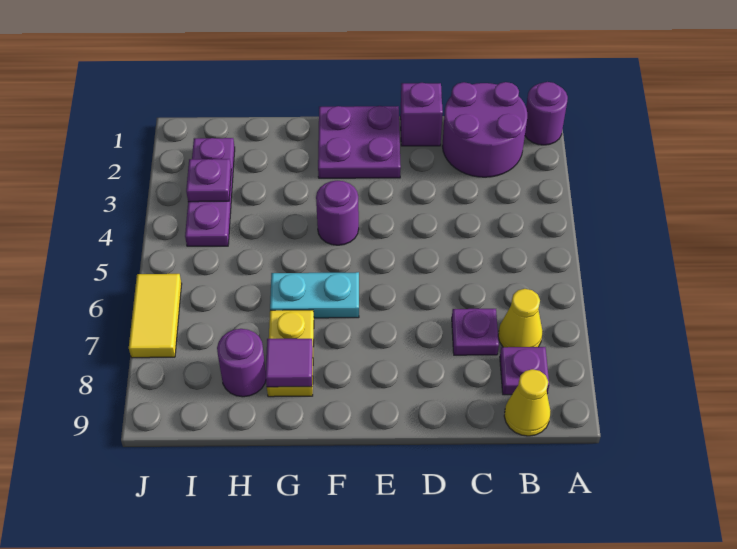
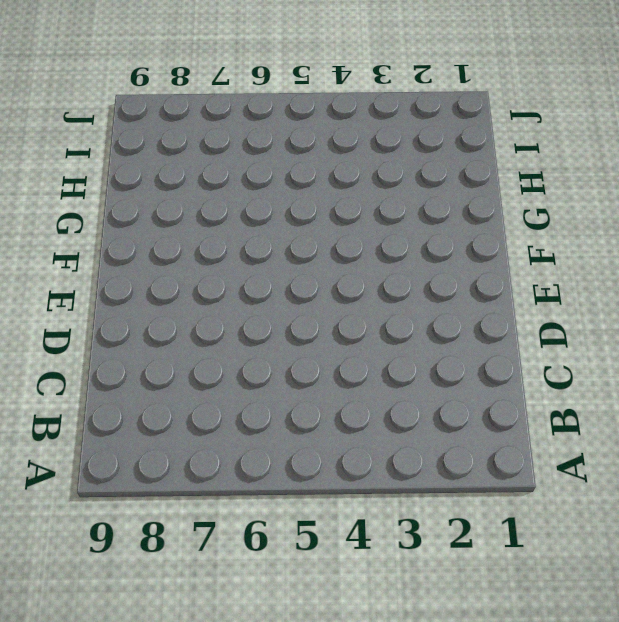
none -> purple 1x1 round brick [525,82,568,145]
none -> purple 2x2 round brick [442,82,527,177]
none -> yellow 1x1 cone [498,289,543,347]

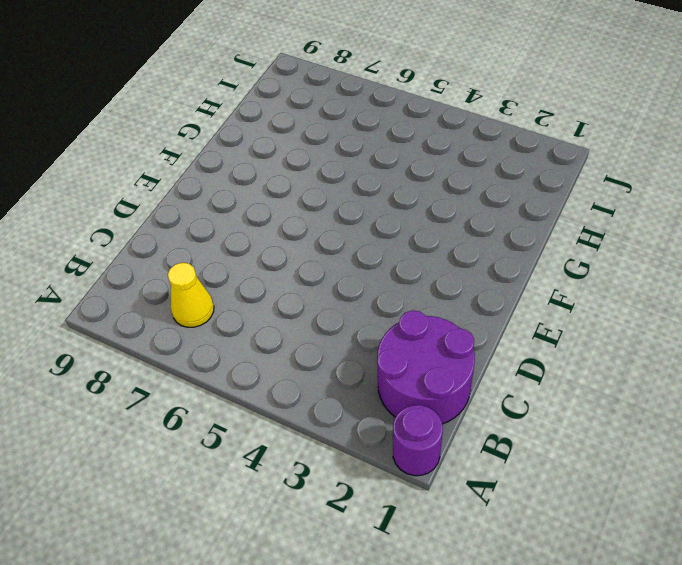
none -> purple 1x1 plate [500,347,549,395]
none -> yellow 1x1 cone [504,369,551,436]
none -> purple 1x1 plate [452,309,499,355]

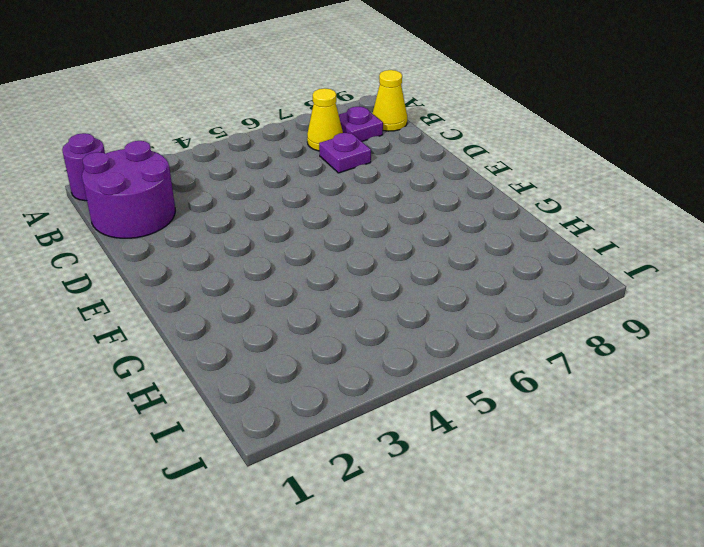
none -> purple 1x1 brick [400,83,443,146]
none -> purple 2x2 plate [318,106,401,178]
none -> purple 1x1 round brick [316,181,359,245]

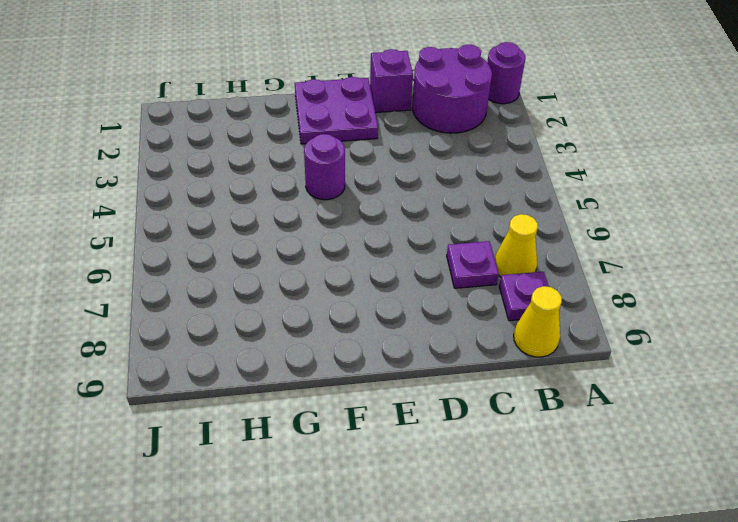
none -> cyan 1x2 plate [270,272,359,318]
none -> yellow 1x2 plate [267,310,314,397]
none -> purple 1x1 round brick [217,329,266,397]

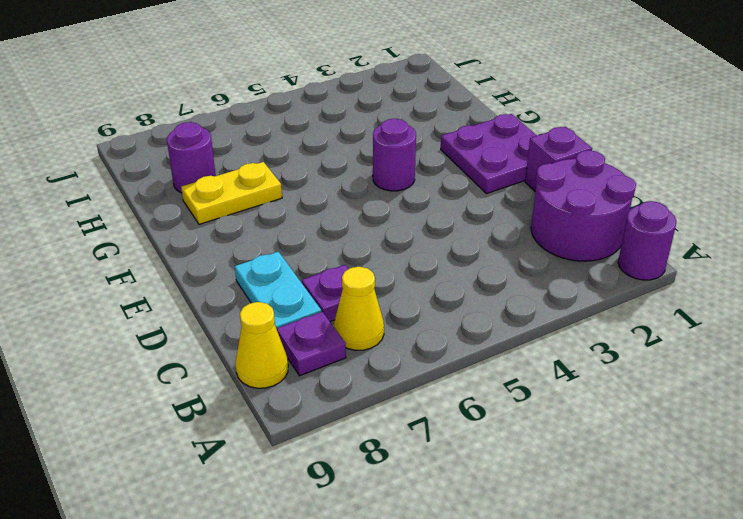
cyan 1x2 plate [235,252,321,329] -> cyan 1x2 plate moved to [270,272,359,318]
none -> purple 1x3 plate [185,138,235,246]
none -> yellow 1x2 tile [129,274,182,358]
none -> purple 1x1 tile [266,339,313,387]

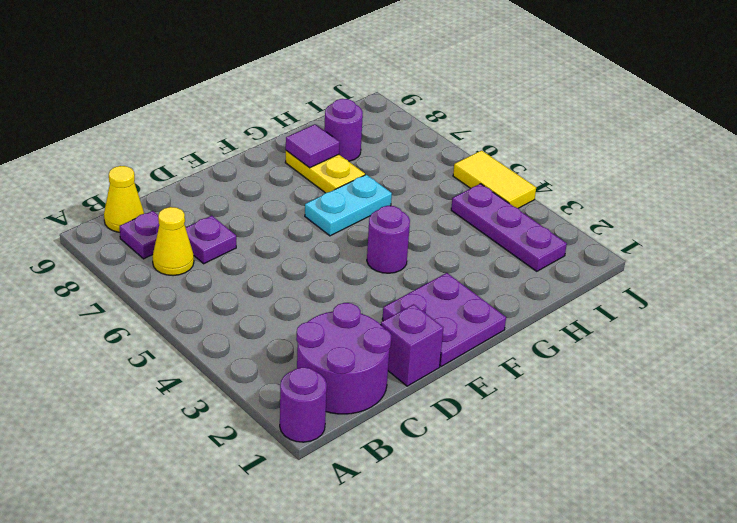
yellow 1x2 tile [453,150,536,208] -> yellow 1x2 tile moved to [129,274,182,358]
none -> purple 1x1 plate [186,159,231,202]

